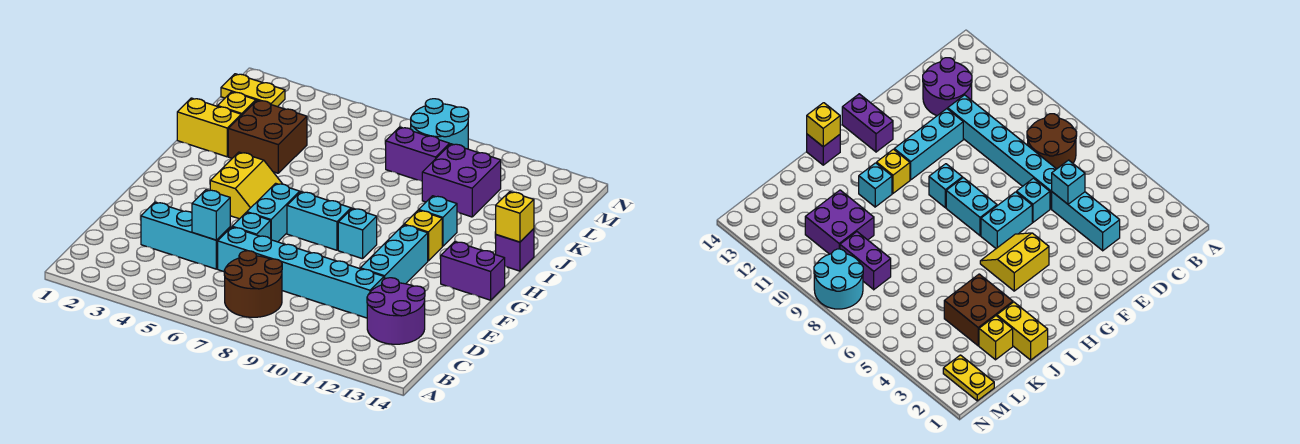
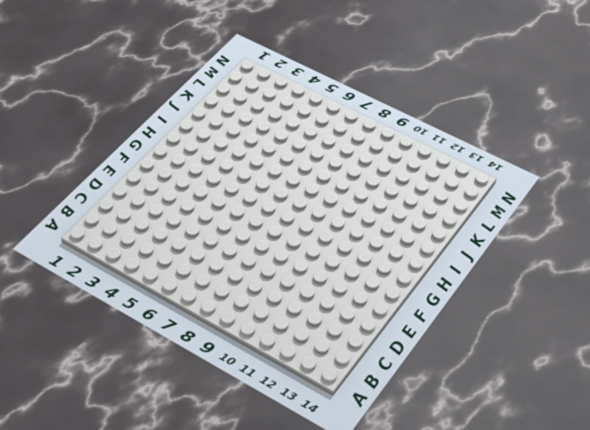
none -> brown 2x2 round brick [224,251,282,317]
none -> purple 2x2 round brick [367,278,425,344]
none -> cyan 1x3 brick [141,202,230,269]

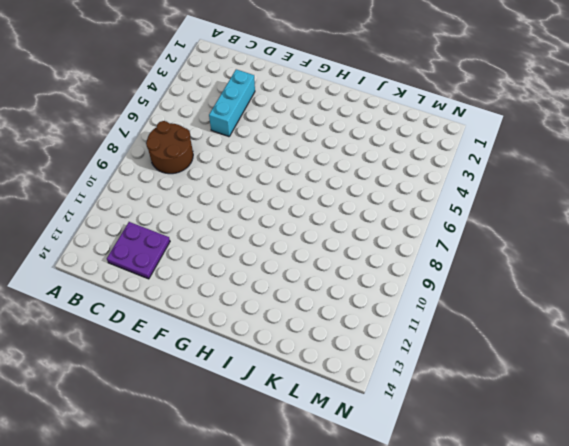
purple 2x2 plate [107,222,170,279] -> purple 2x2 round brick [367,278,425,344]
none -> cyan 1x6 brick [218,227,384,318]
none -> cyan 1x1 brick [232,213,271,239]
none -> cyan 1x3 brick [360,225,428,284]

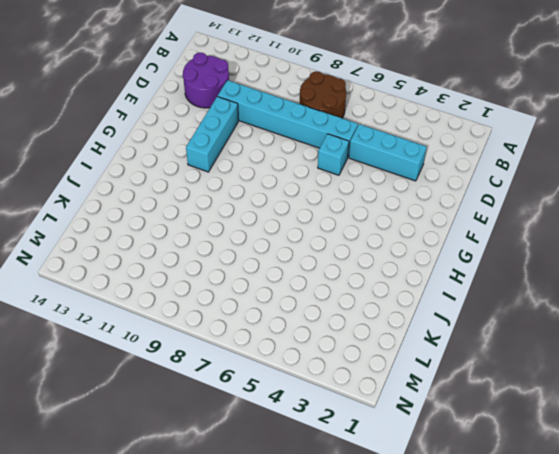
none -> cyan 1x2 brick [247,183,300,242]
none -> yellow 2x2 slope [210,152,282,219]
none -> cyan 1x2 brick [287,192,351,250]

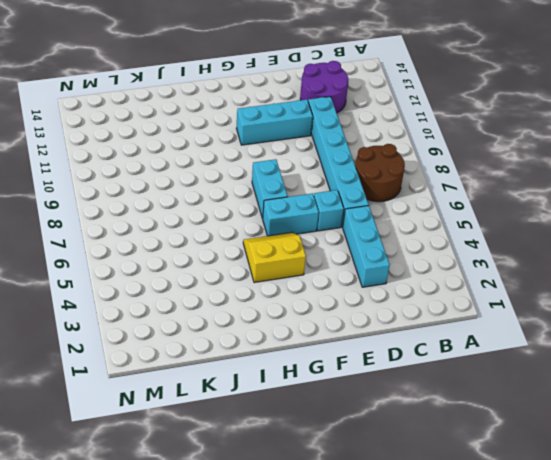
none -> cyan 1x1 brick [338,208,377,259]
none -> purple 1x2 brick [441,242,505,300]
none -> yellow 1x1 brick [404,210,442,261]

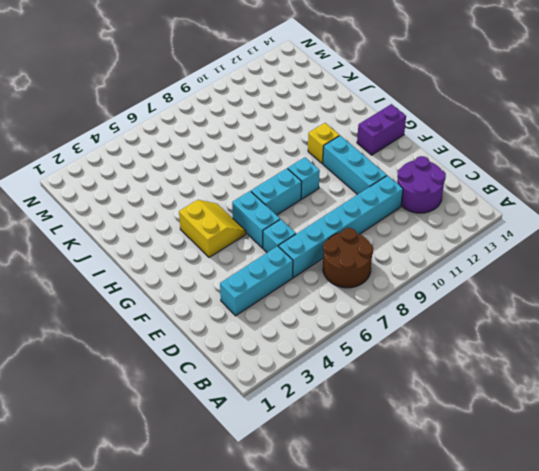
none -> cyan 1x1 brick [419,196,457,246]
none -> purple 1x1 brick [496,229,534,271]
none -> yellow 1x2 brick [177,98,241,157]

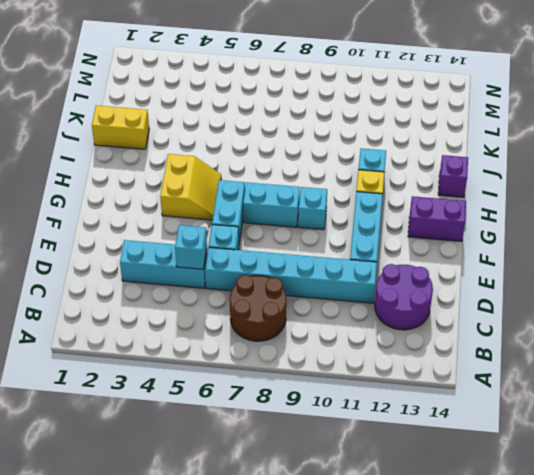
none -> brown 2x2 brick [228,100,307,173]
none -> yellow 1x1 brick [217,92,256,115]
none -> purple 2x2 brick [422,144,501,217]

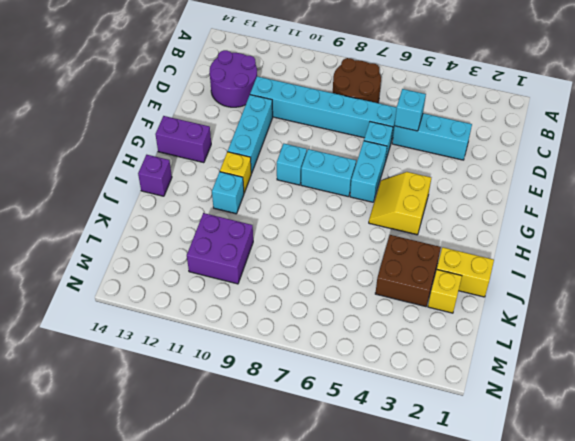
none -> purple 1x2 brick [386,127,450,181]
none -> yellow 1x2 plate [221,74,285,107]
none -> cyan 2x2 round brick [411,99,469,149]

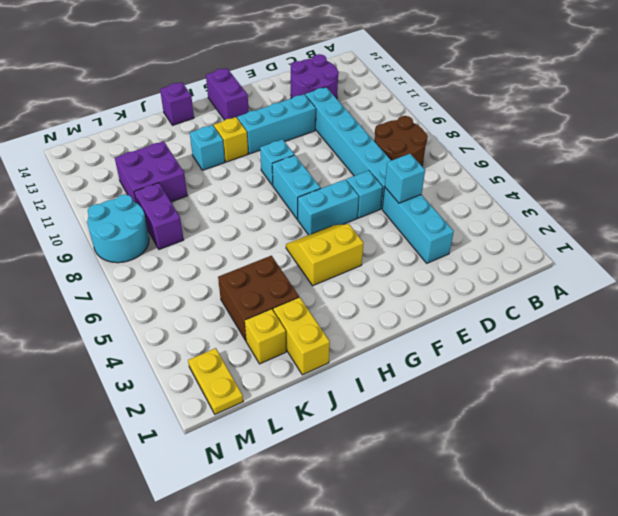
none -> yellow 1x1 brick [496,192,534,242]

